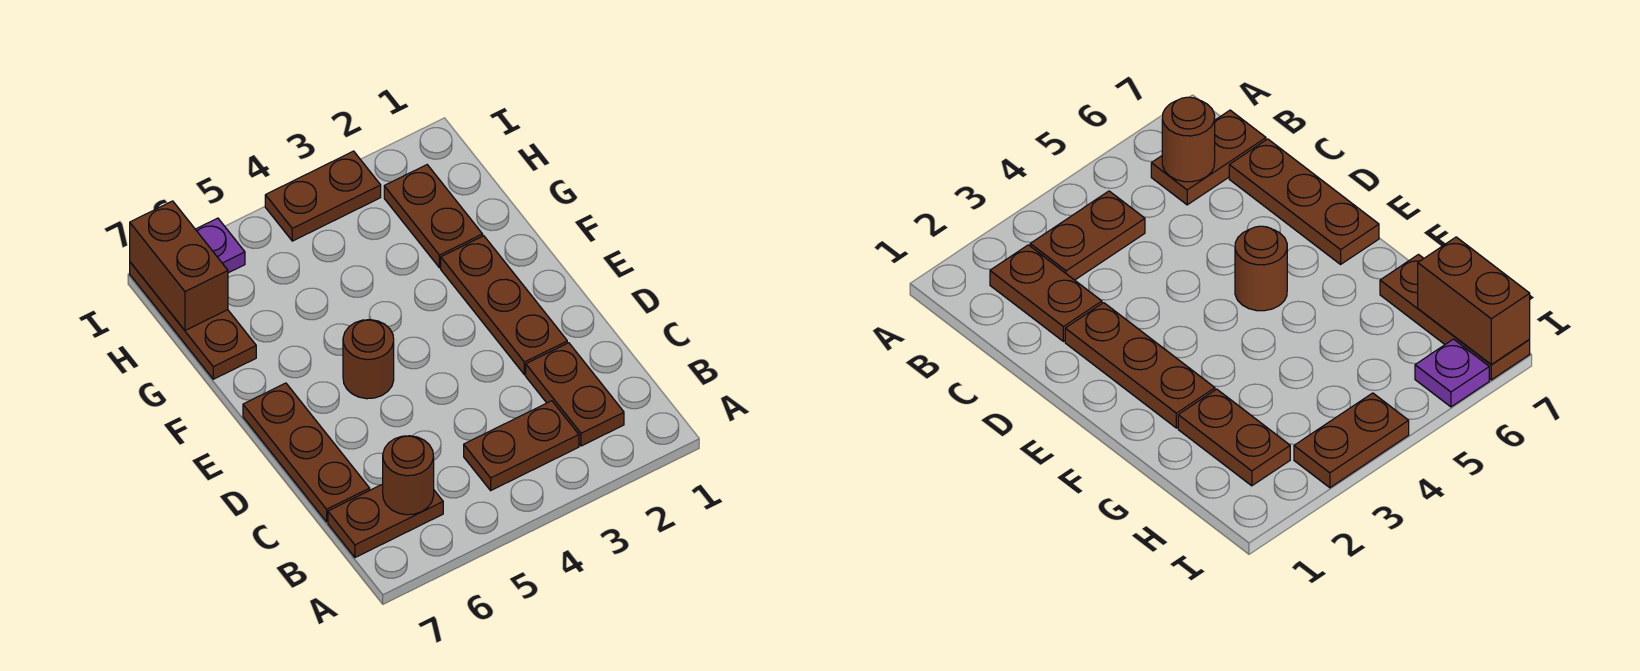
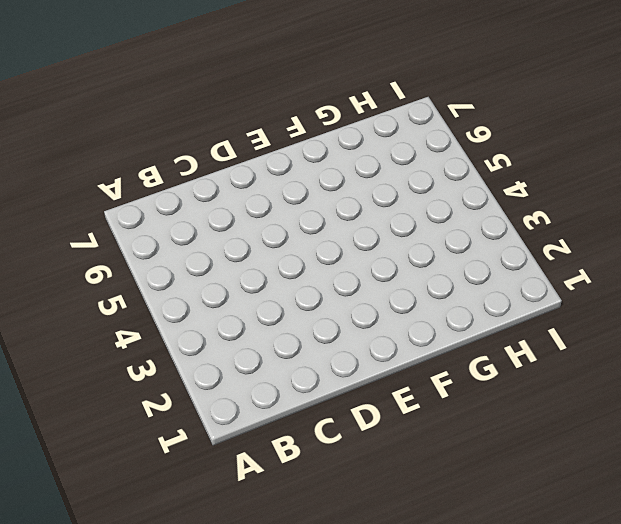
none -> brown 1x2 plate [526,343,624,446]
none -> brown 1x2 plate [464,401,579,490]
none -> brown 1x2 plate [328,484,443,557]

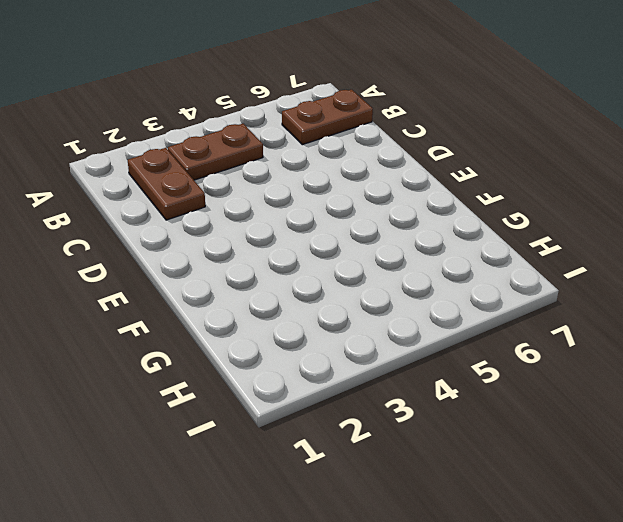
none -> brown 1x3 plate [243,383,370,522]
none -> brown 1x3 plate [441,236,567,375]
none -> brown 1x1 round brick [343,320,394,399]

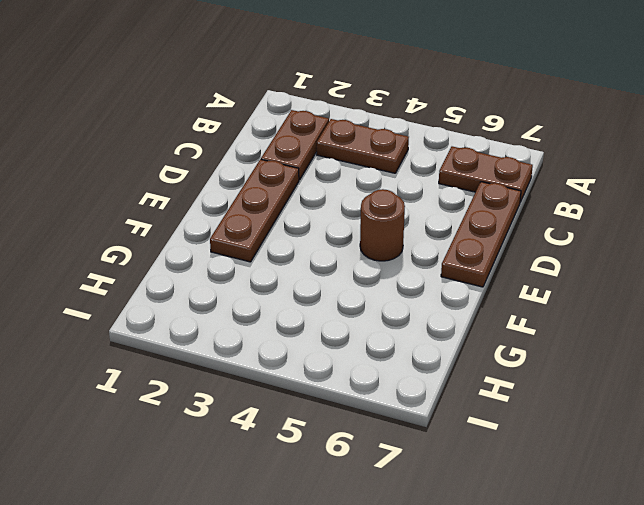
none -> brown 1x2 plate [384,165,483,268]
none -> brown 1x3 plate [130,262,256,379]
none -> brown 1x2 plate [265,151,381,241]

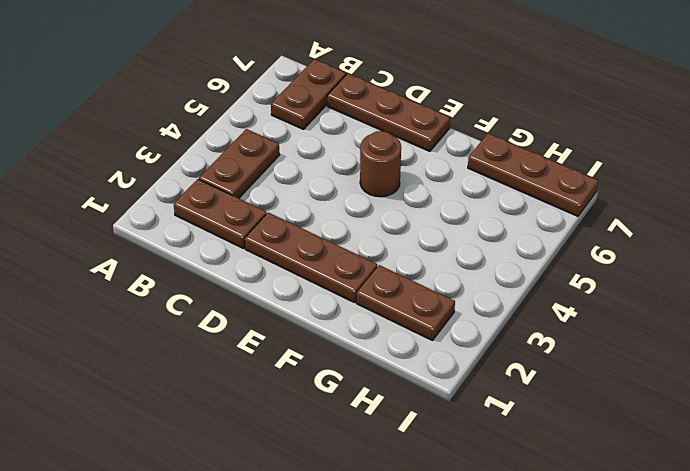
none -> brown 1x2 plate [265,151,381,241]
none -> purple 1x1 plate [195,218,245,273]
none -> brown 1x1 round brick [383,436,434,515]

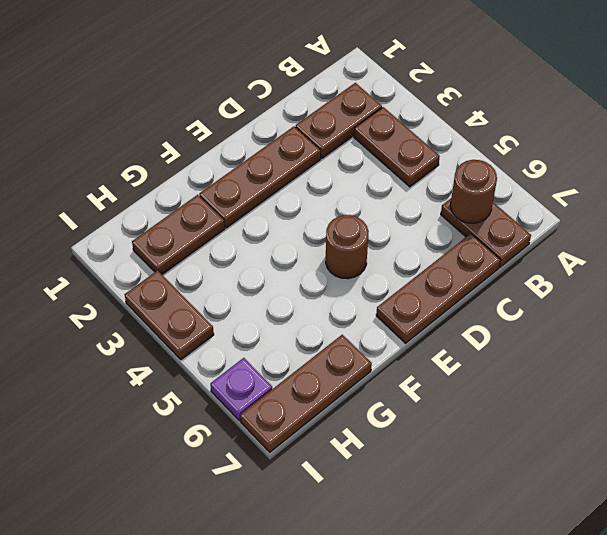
none -> brown 1x2 brick [130,201,228,330]

